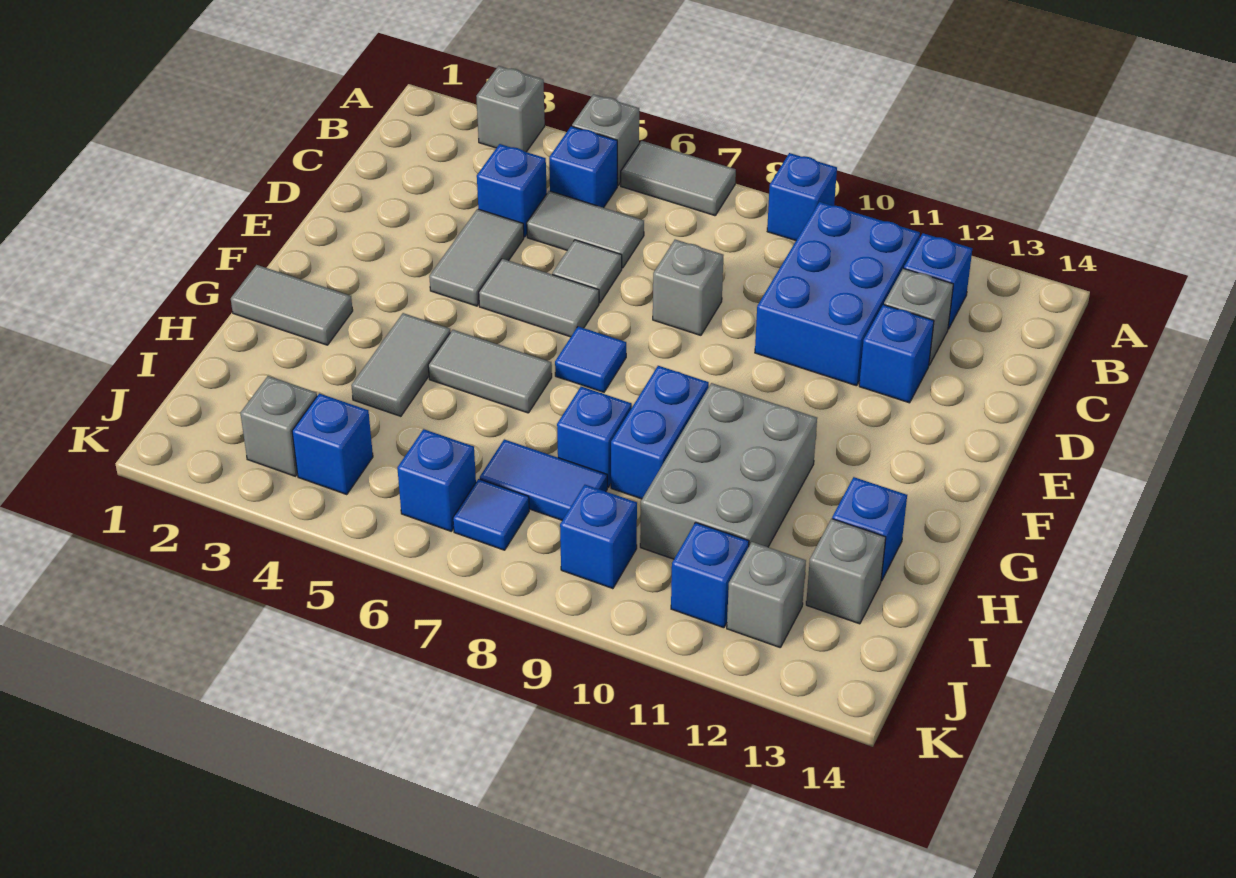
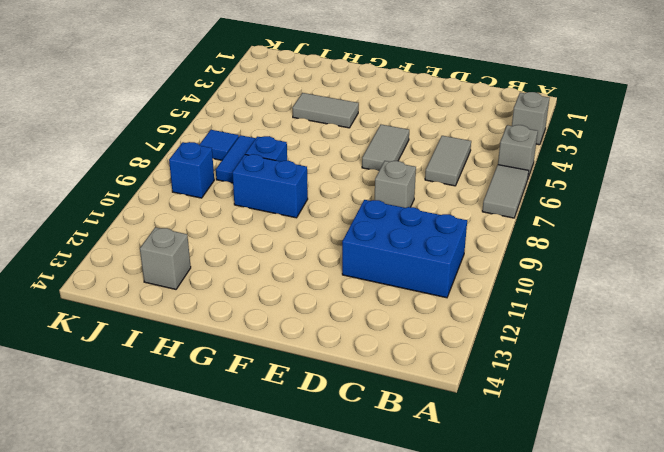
none -> blue 1x1 brick [767,153,837,241]
none -> blue 1x1 brick [549,126,617,208]
none -> blue 1x1 brick [904,233,972,329]
none -> blue 1x1 brick [477,144,547,237]

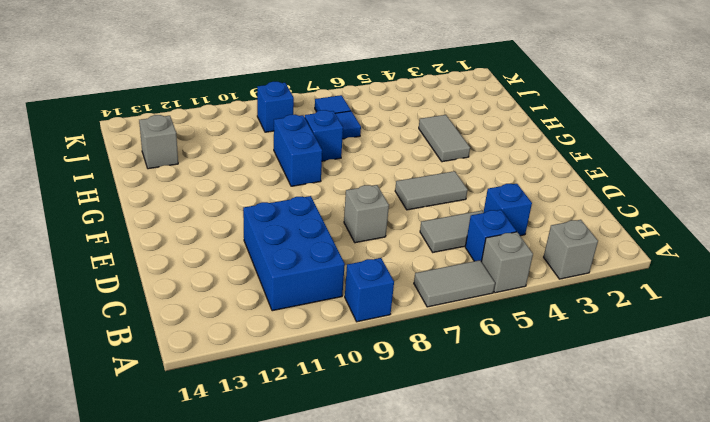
none -> blue 1x1 brick [904,233,972,329]
none -> grey 1x1 brick [884,268,953,365]
none -> grey 1x2 tile [429,209,524,306]
none -> grey 1x1 tile [552,240,622,303]

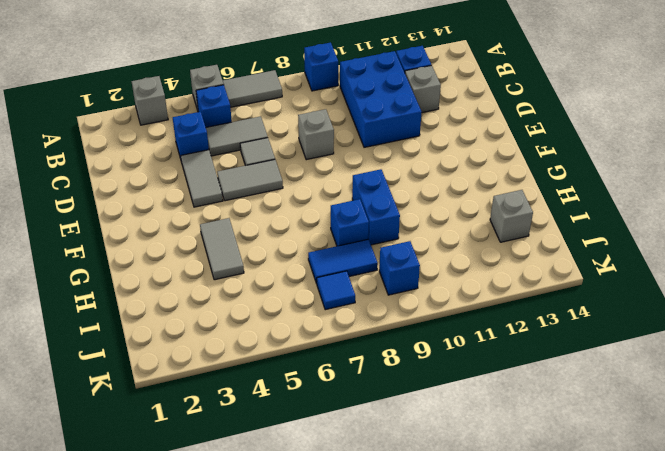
none -> blue 1x1 brick [859,305,934,403]
none -> blue 1x1 tile [555,326,626,392]
none -> grey 1x2 tile [231,265,353,345]
none -> grey 1x2 tile [428,330,552,413]

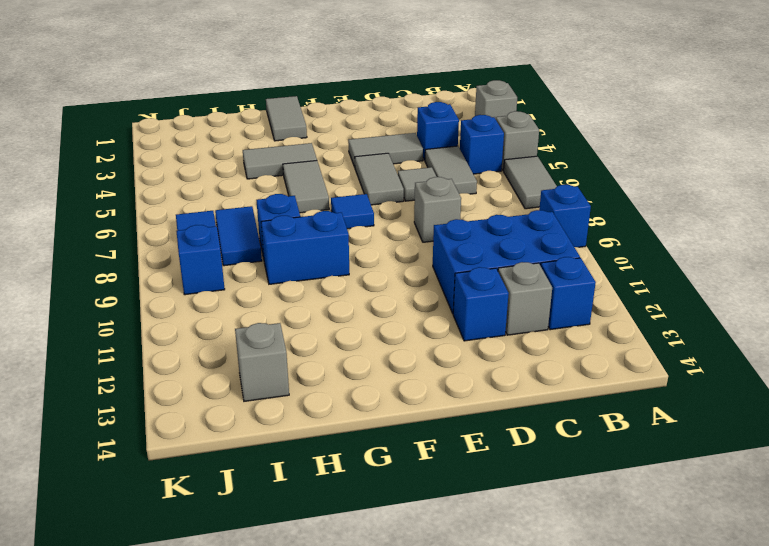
none -> grey 2x3 brick [640,383,817,559]
none -> blue 1x1 brick [832,477,907,581]
none -> grey 1x1 brick [240,376,317,476]
none -> blue 1x1 brick [292,393,373,495]

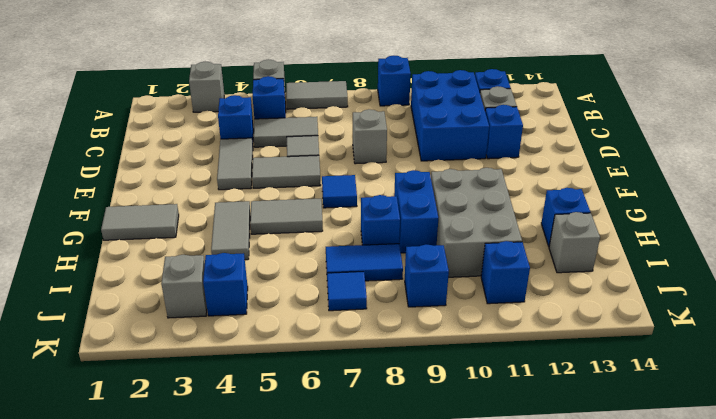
none -> blue 1x1 brick [397,429,476,531]
none -> grey 1x1 brick [727,542,806,648]

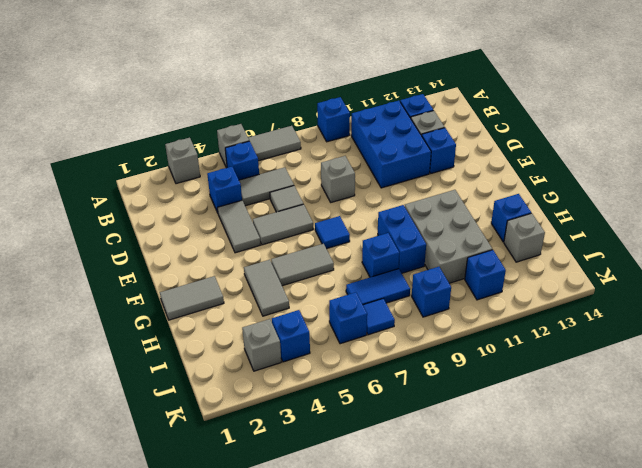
none -> grey 1x1 brick [727,542,806,648]

